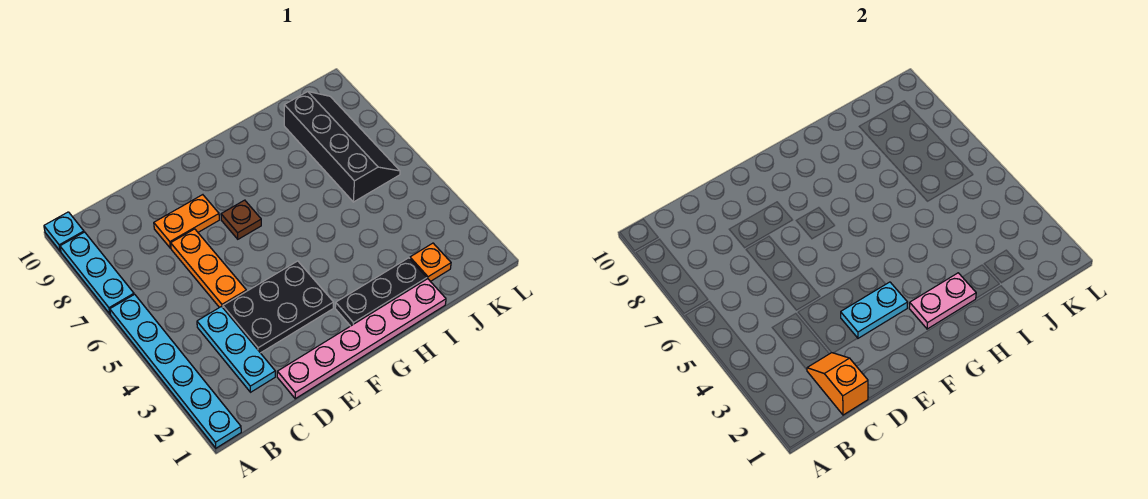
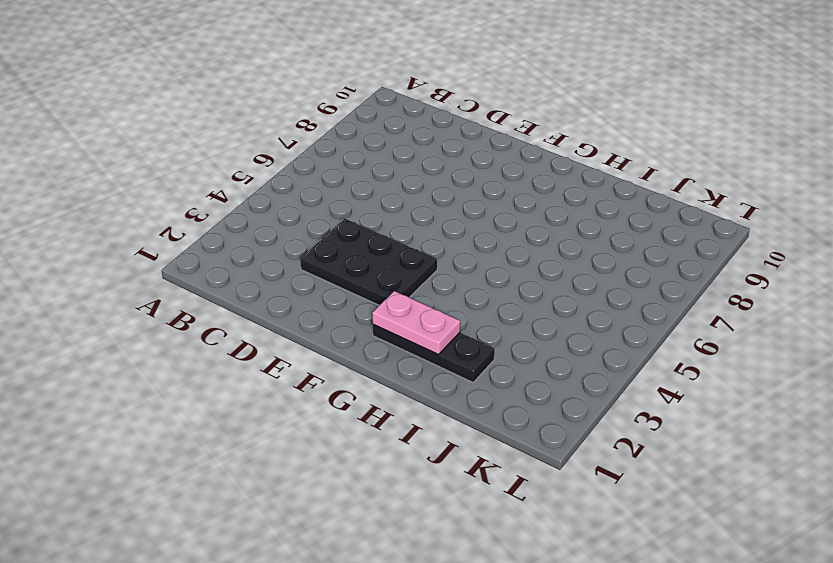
none -> cyan 1x6 plate [110,294,241,448]
none -> cyan 1x3 plate [60,232,134,314]
none -> cyan 1x1 plate [44,212,84,251]

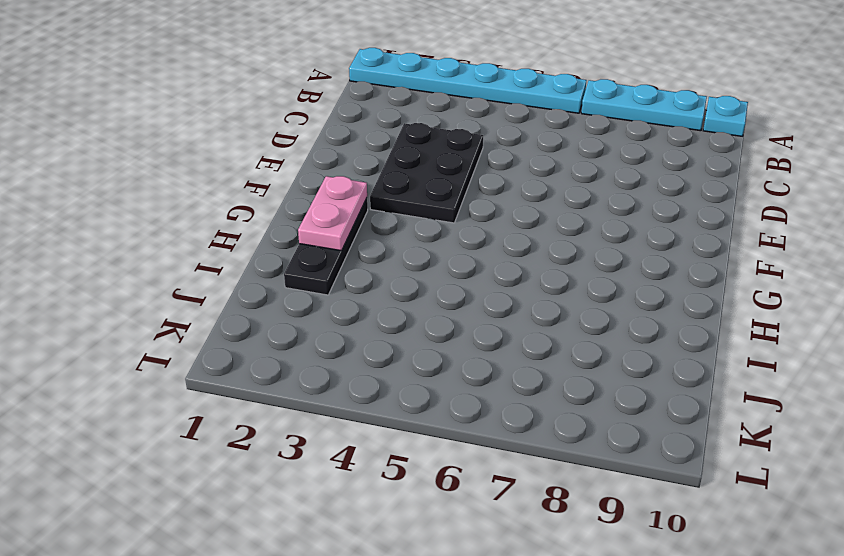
none -> cyan 1x3 plate [197,307,275,392]
none -> pink 1x6 plate [277,279,446,399]
none -> orange 1x3 plate [171,229,246,308]

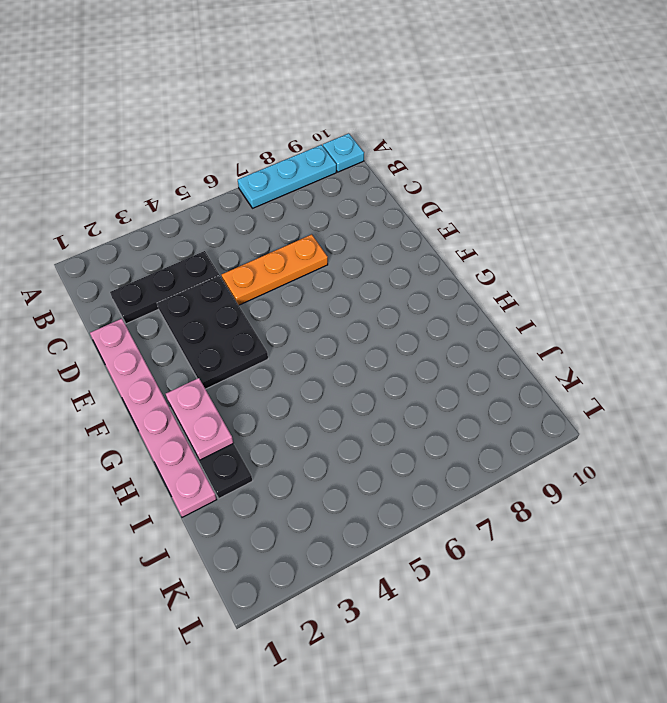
black 1x3 plate [110,251,219,324] -> cyan 1x3 plate [197,307,275,392]
none -> cyan 1x6 plate [110,294,241,448]
none -> orange 1x2 plate [154,195,219,248]
none -> brown 1x1 plate [221,200,261,239]

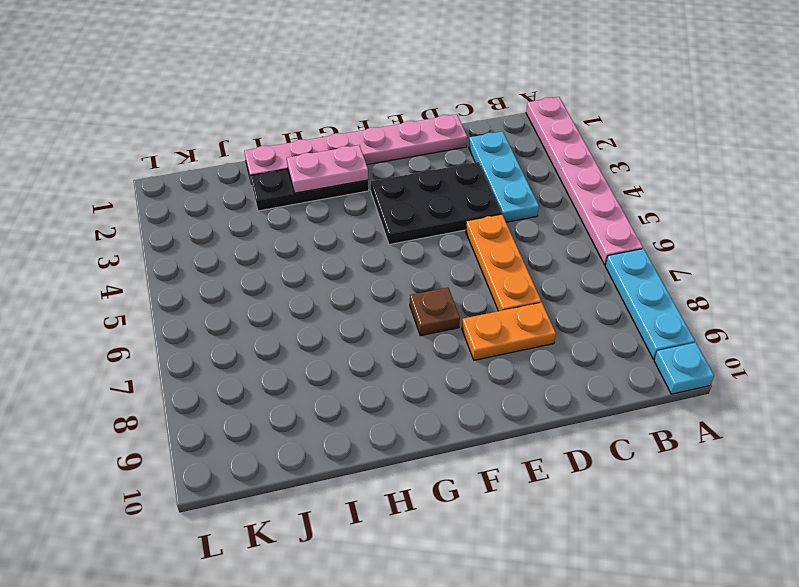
pink 1x6 plate [526,97,643,265] -> cyan 1x6 plate [110,294,241,448]
none -> orange 1x1 plate [410,243,451,282]
none -> black 2x4 slope [284,92,400,202]
none -> orange 1x2 slope [807,353,868,415]

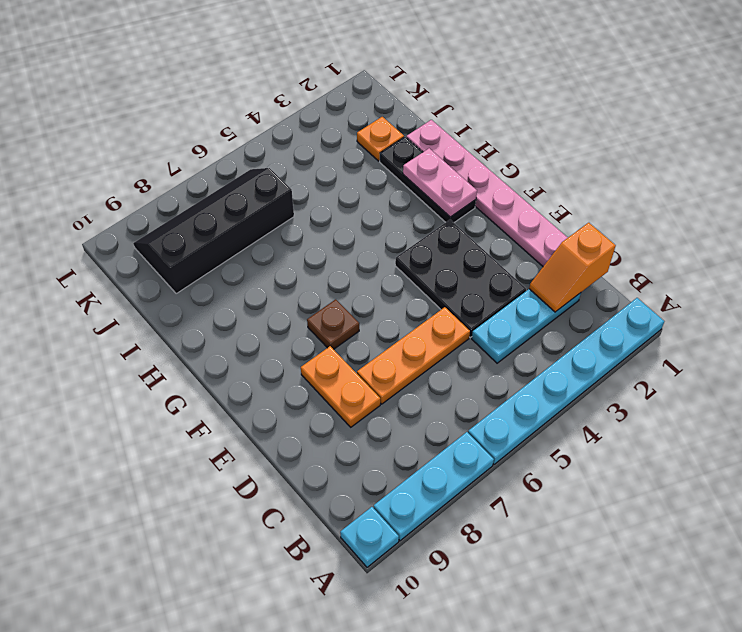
none -> cyan 1x2 plate [841,282,908,338]

